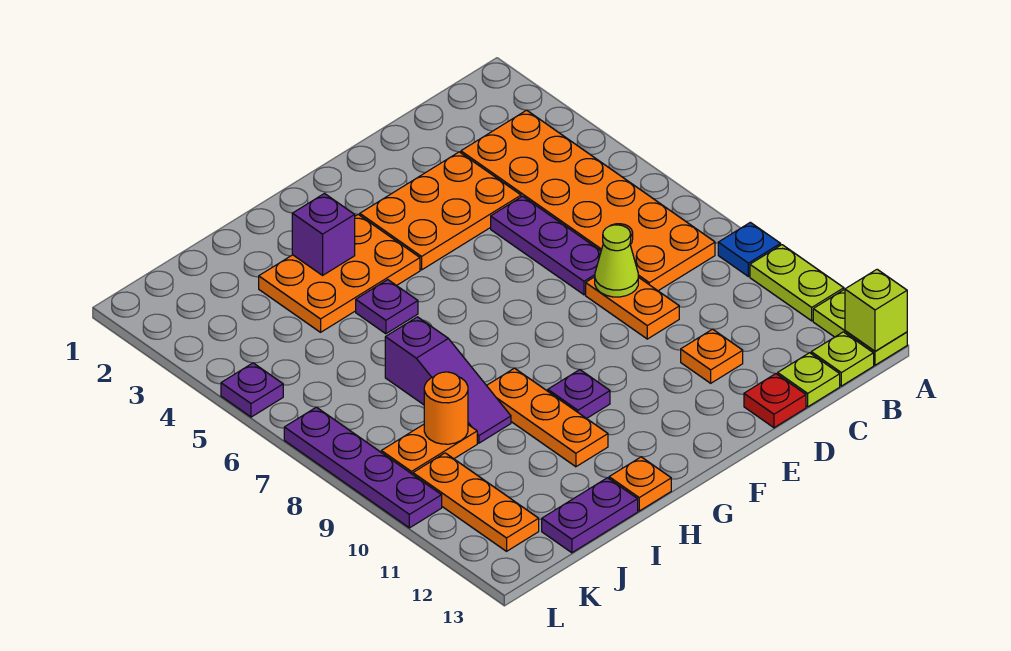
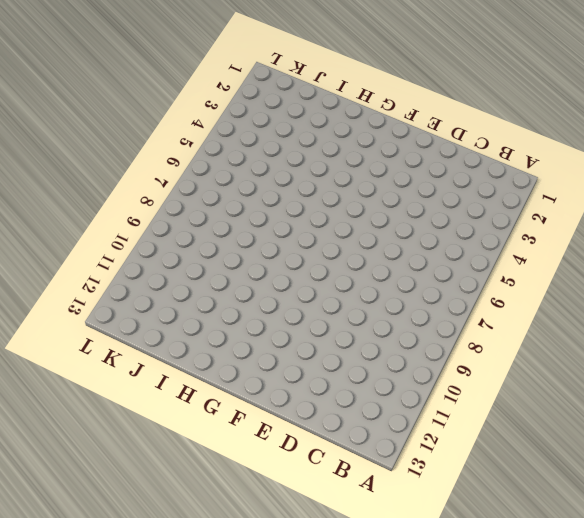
none -> blue 1x1 plate [718,222,781,277]
none -> lime 1x2 plate [750,245,844,321]
none -> lime 1x2 plate [813,289,907,365]

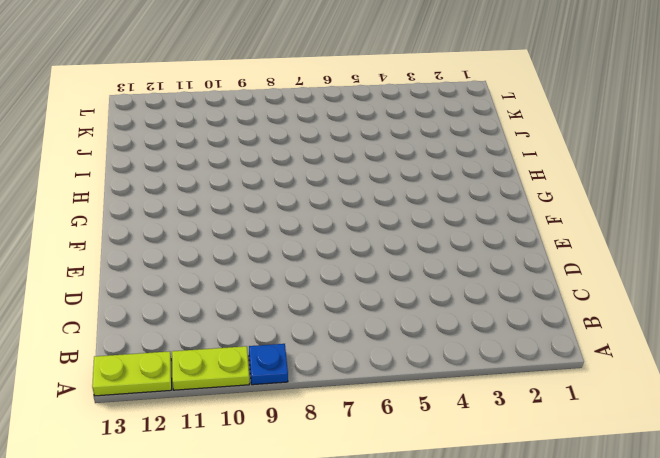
none -> orange 2x6 plate [461,110,715,291]
none -> lime 1x1 plate [811,332,874,386]
none -> lime 1x1 plate [778,353,840,407]

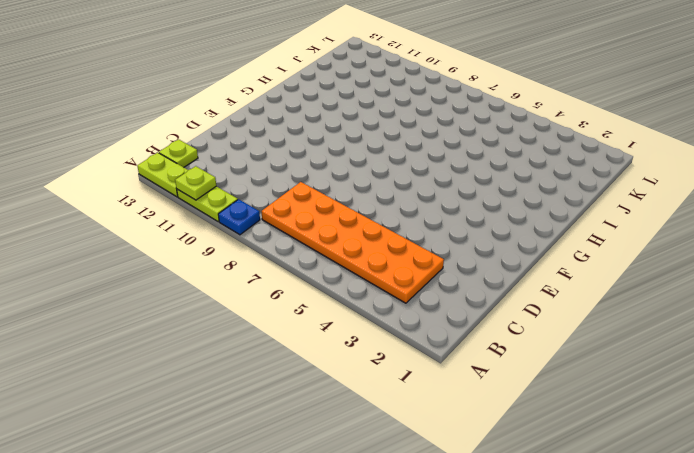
lime 1x1 plate [175,166,216,200] -> lime 1x1 plate moved to [778,353,840,407]
none -> orange 2x3 plate [360,152,521,270]
none -> purple 1x3 plate [491,196,601,295]
none -> orange 1x2 plate [586,277,679,339]

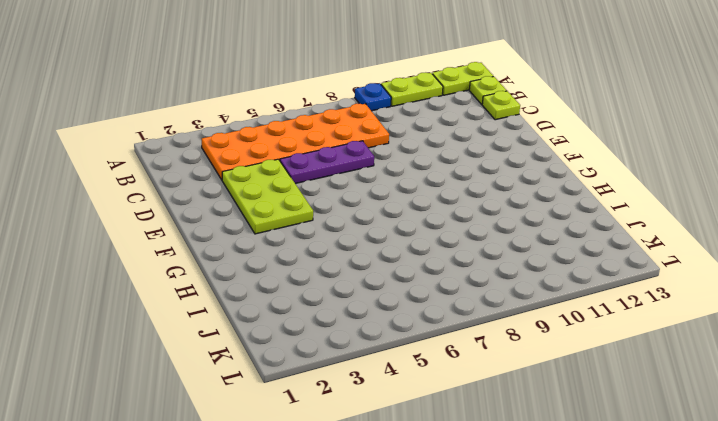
lime 2x3 plate [222,159,313,234] -> orange 2x3 plate [360,152,521,270]
none -> orange 1x2 plate [586,277,679,339]
none -> orange 1x1 plate [681,329,743,383]
none -> red 1x1 plate [744,374,806,428]

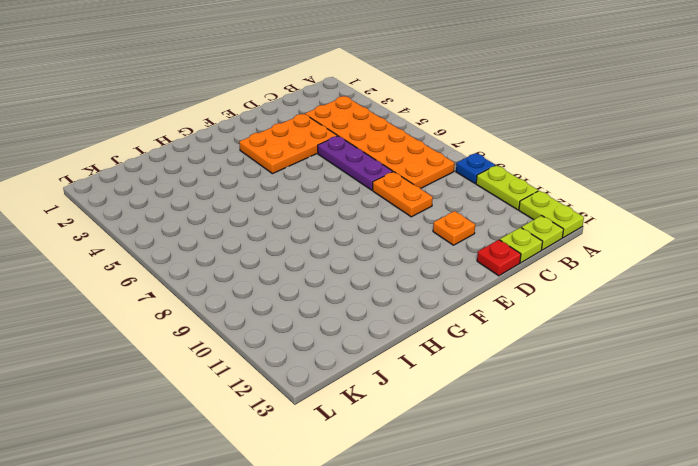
none -> orange 2x3 plate [259,214,420,332]
none -> purple 1x1 plate [548,370,610,419]
none -> purple 1x1 plate [356,280,418,334]

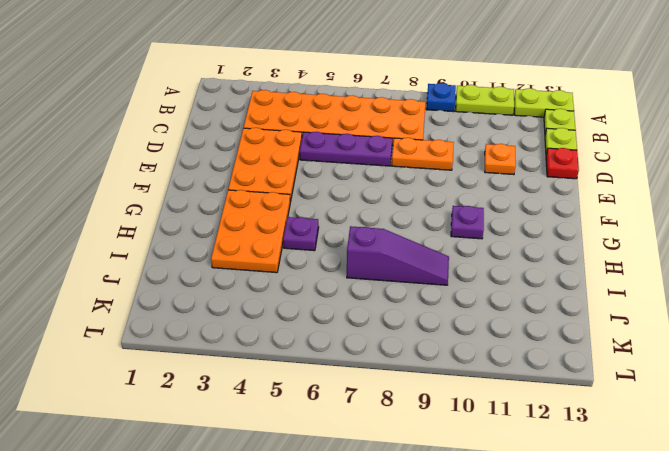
none -> orange 1x3 plate [486,368,608,467]
none -> orange 1x1 plate [609,457,671,511]
none -> purple 1x2 plate [542,478,638,553]

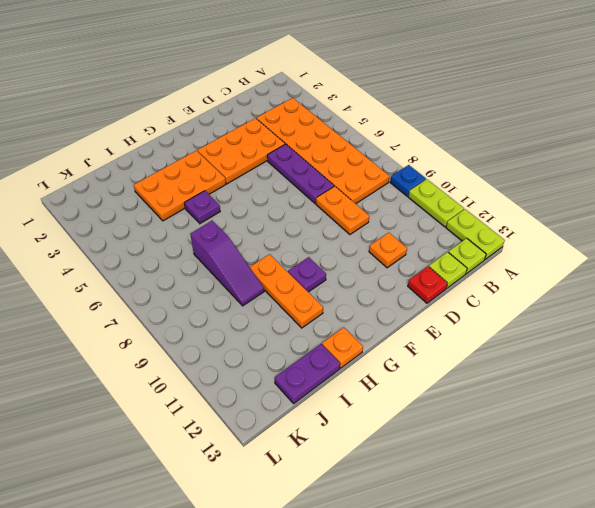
none -> orange 1x2 plate [381,424,477,474]
none -> orange 1x3 plate [413,453,539,551]
none -> purple 1x1 plate [221,363,283,417]

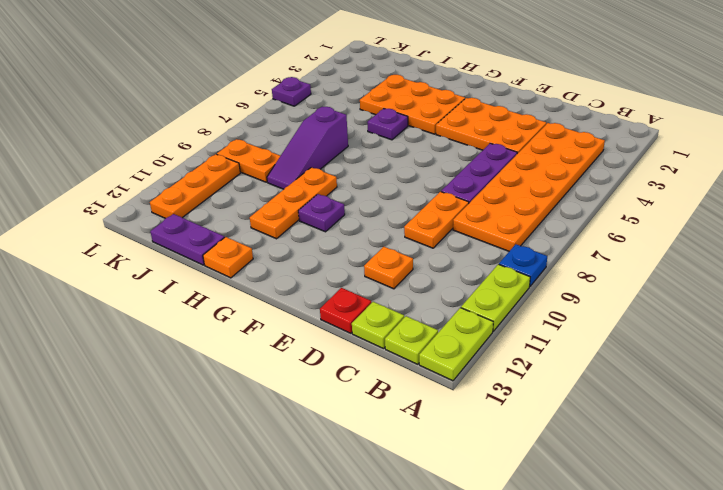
none -> purple 1x4 plate [284,407,442,528]
none -> lime 1x1 brick [845,269,907,351]
none -> lime 1x1 cone [595,225,638,297]

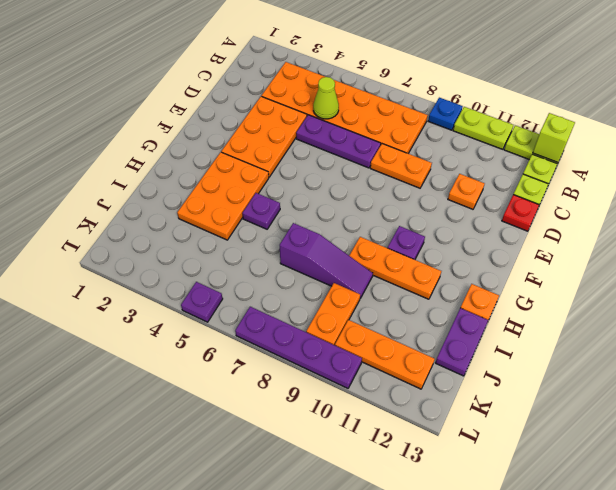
lime 1x1 cone [313,77,339,119] -> lime 1x1 cone moved to [595,225,638,297]
none -> purple 1x1 brick [292,194,355,275]
none -> orange 1x1 round brick [424,372,468,444]

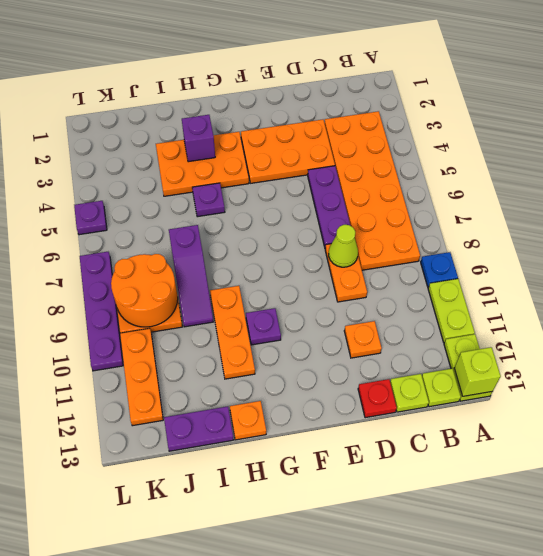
orange 2x2 round brick [111,254,178,327] -> orange 1x1 round brick [424,372,468,444]

